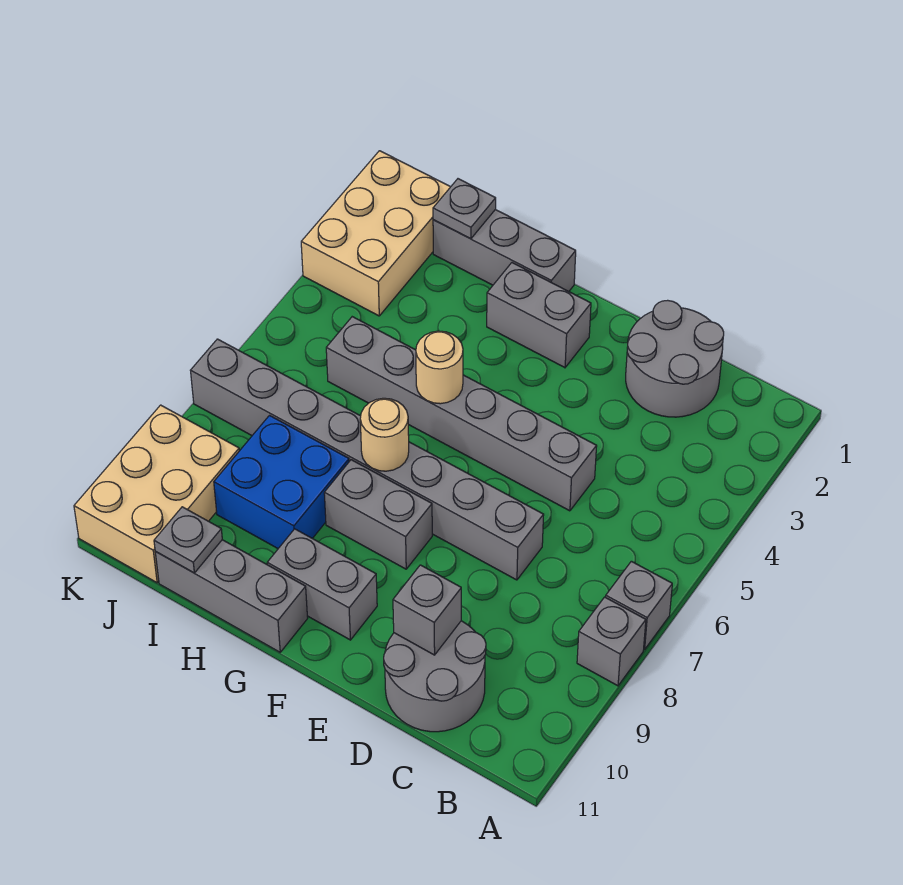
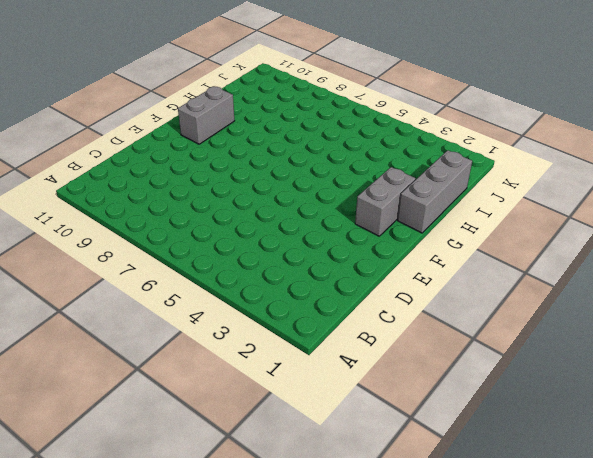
none -> grey 1x1 brick [606,561,672,650]
none -> grey 1x1 brick [577,597,646,686]
none -> grey 2x2 round brick [626,300,724,417]

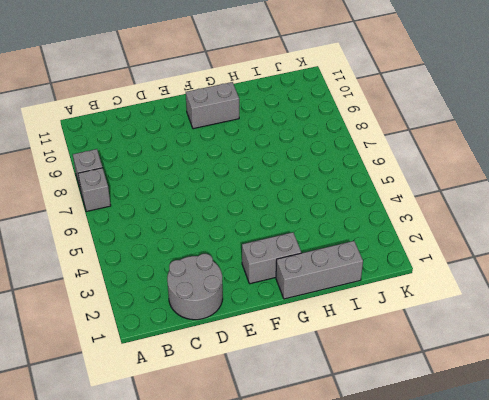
none -> grey 2x2 round brick [384,621,486,732]
none -> grey 1x6 brick [326,317,597,511]
none -> grey 1x8 brick [191,339,544,580]

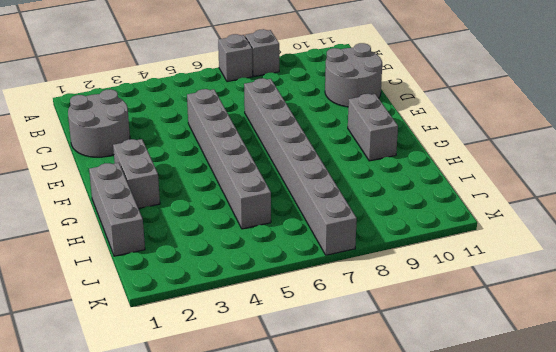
none -> grey 1x2 brick [324,460,432,569]
none -> grey 1x3 brick [155,540,308,652]
none -> blue 2x2 brick [214,416,349,548]

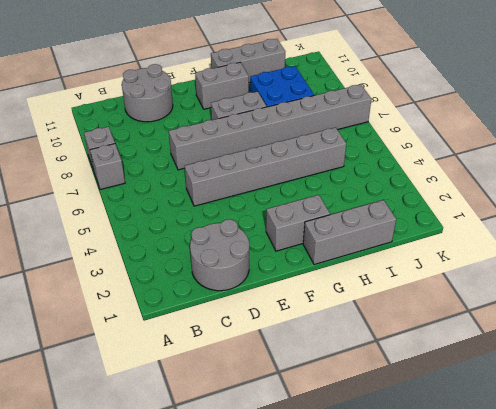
none -> tan 2x3 brick [301,151,450,316]
none -> tan 2x3 brick [74,405,239,583]
none -> grey 1x1 brick [393,565,461,655]

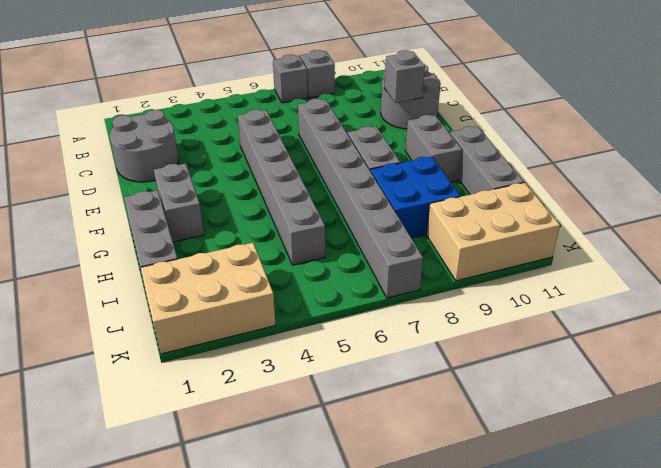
none -> tan 1x1 round brick [416,331,463,404]
none -> tan 1x1 round brick [360,398,409,471]
none -> grey 1x1 plate [433,179,496,239]

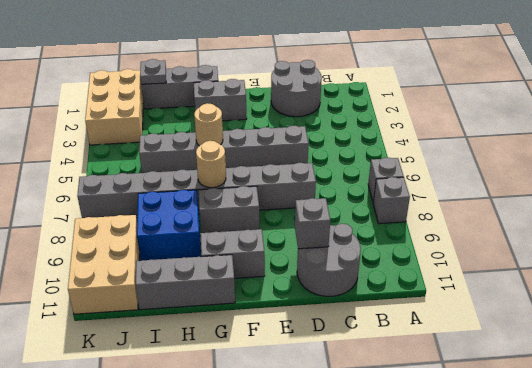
none -> grey 1x1 plate [154,507,222,573]

